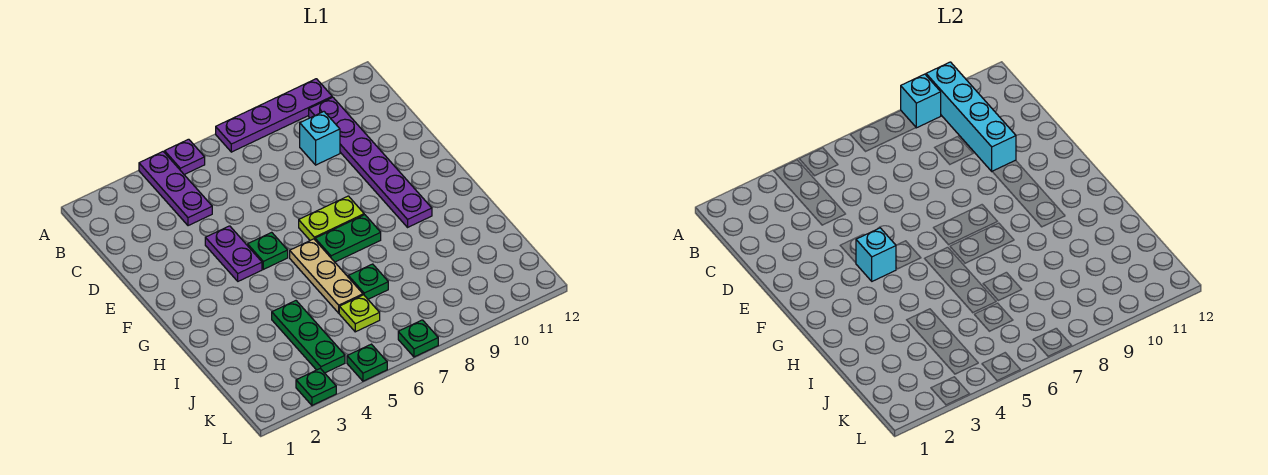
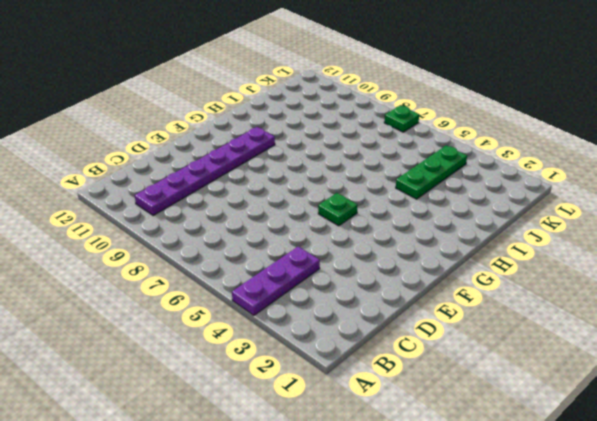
none -> purple 1x1 plate [165,139,205,175]
none -> purple 1x4 plate [216,79,332,152]
none -> cyan 1x1 brick [300,112,340,165]

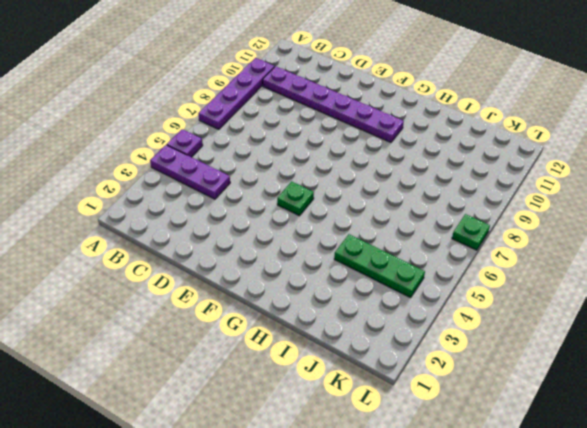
none -> cyan 1x1 brick [300,112,340,165]
none -> purple 1x2 plate [205,226,262,281]
none -> lime 1x2 plate [299,196,364,240]

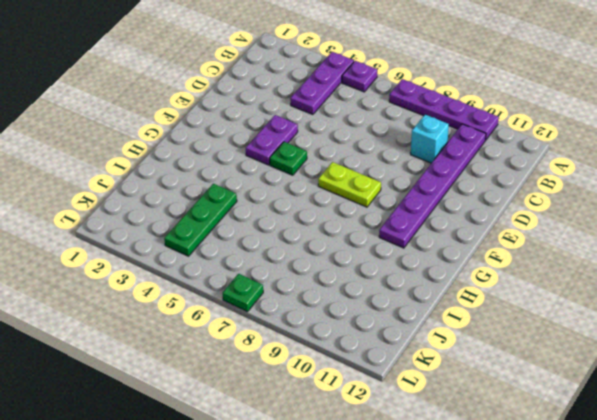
none -> tan 1x3 plate [290,239,363,313]
none -> green 1x2 plate [315,215,381,262]
none -> green 1x1 plate [348,264,388,299]

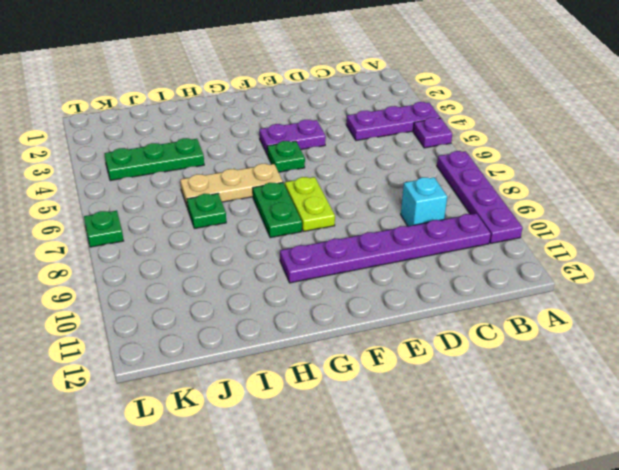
none -> lime 1x1 plate [339,295,380,332]
none -> green 1x1 plate [296,368,336,405]
none -> green 1x1 plate [347,344,387,381]

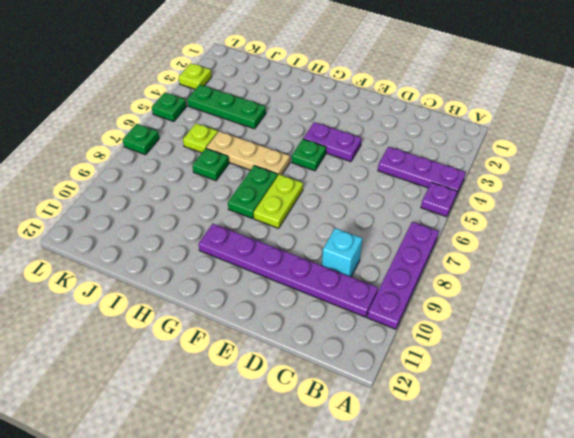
lime 1x1 plate [179,63,212,89] -> green 1x1 plate [296,368,336,405]
none -> cyan 1x1 brick [901,74,941,128]
none -> cyan 1x4 brick [926,62,1016,171]
none -> cyan 1x1 brick [856,228,896,281]

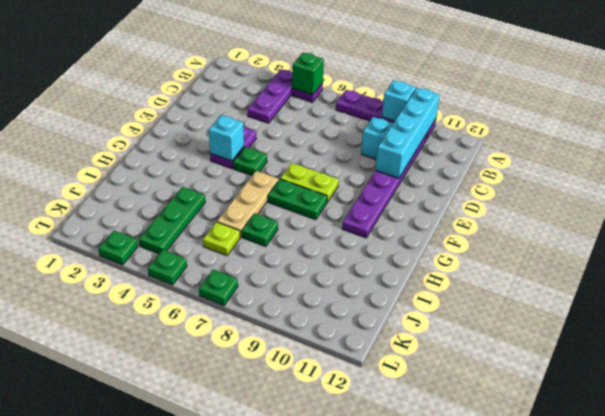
green 1x1 brick [292,52,324,95] -> none

